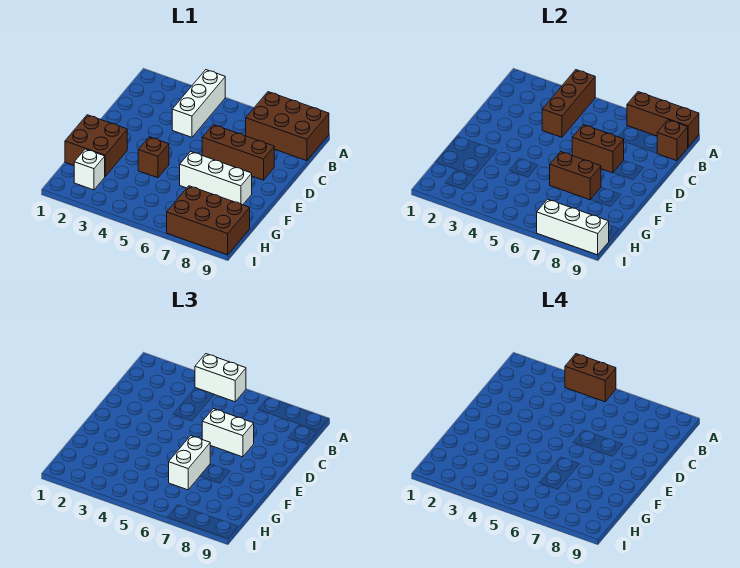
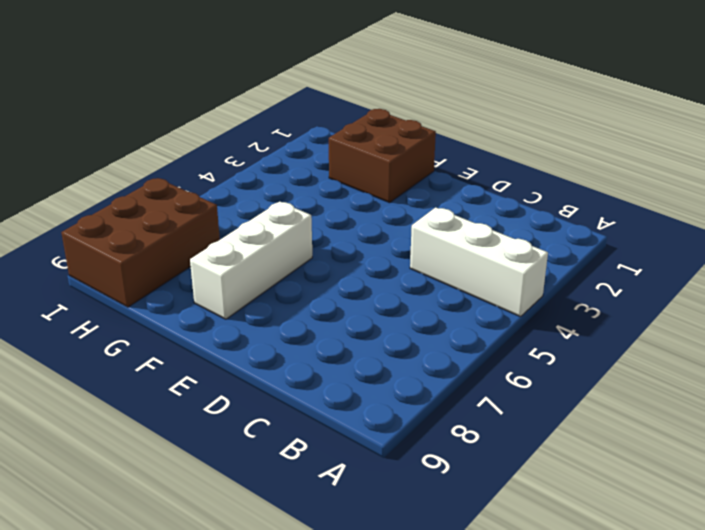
none -> brown 2x3 brick [246,92,329,161]
none -> brown 1x3 brick [202,125,274,180]
none -> brown 1x1 brick [138,137,169,178]

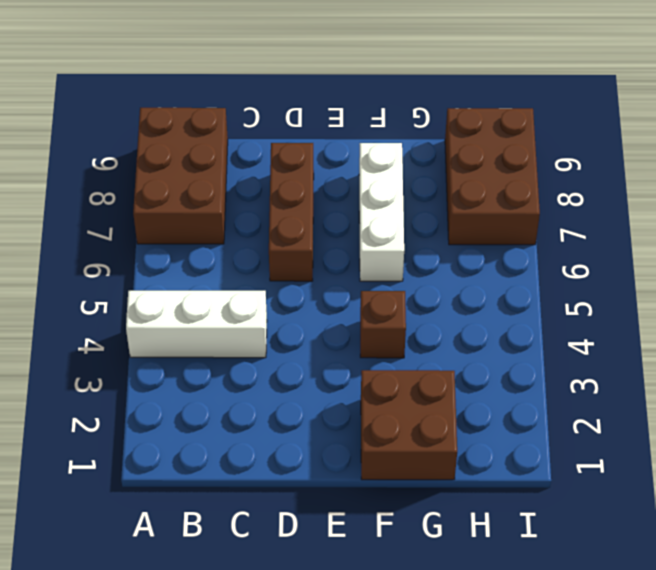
none -> white 1x1 brick [74,149,105,190]
none -> brown 1x3 brick [542,70,595,137]
none -> brown 1x3 brick [627,92,699,147]

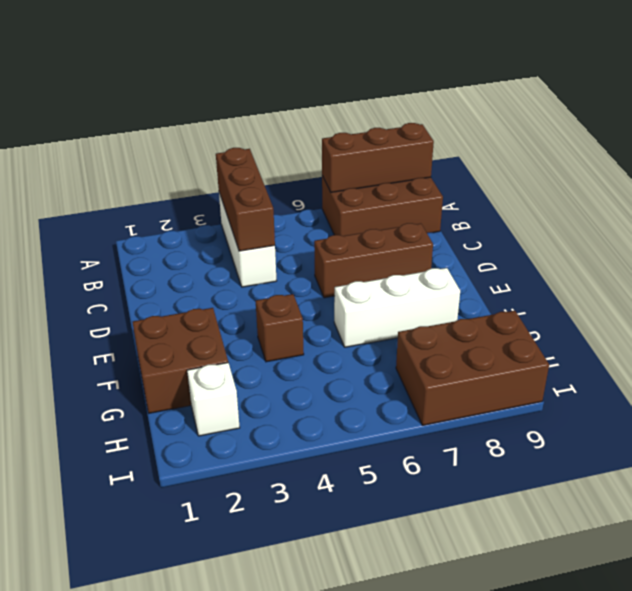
none -> brown 1x1 brick [657,120,688,161]
none -> brown 1x2 brick [572,125,624,173]
none -> brown 1x2 brick [550,152,601,200]

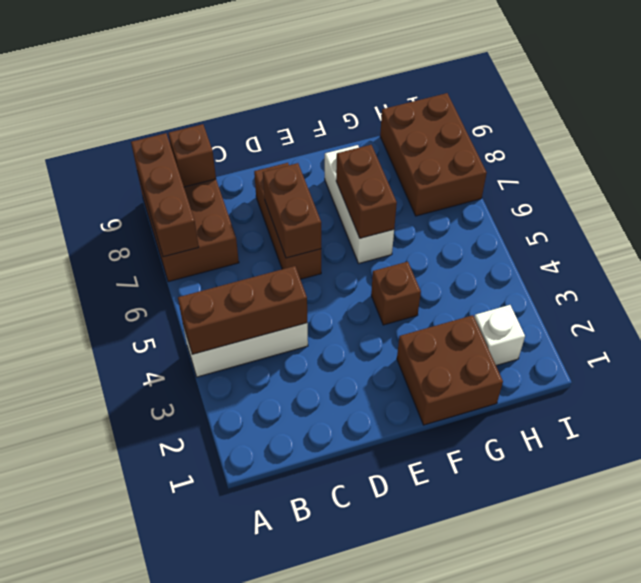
none -> white 1x3 brick [537,199,609,255]
none -> white 1x2 brick [195,354,246,402]
none -> white 1x2 brick [202,409,254,457]

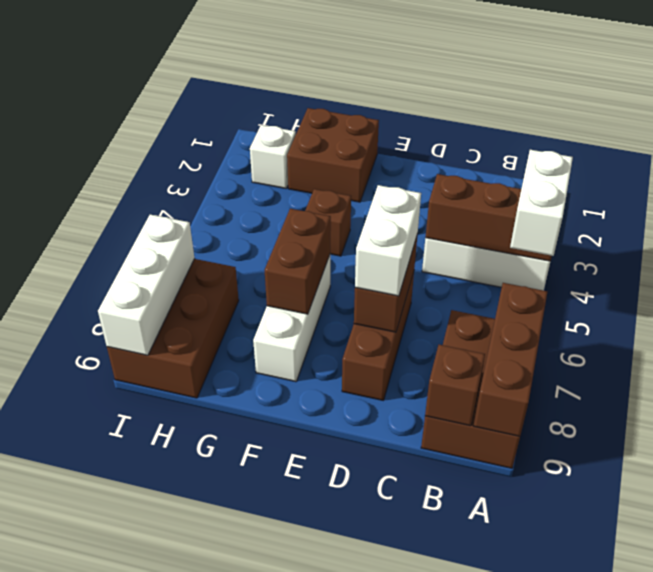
none -> white 1x2 brick [169,436,210,490]
none -> brown 1x2 brick [565,354,616,402]

